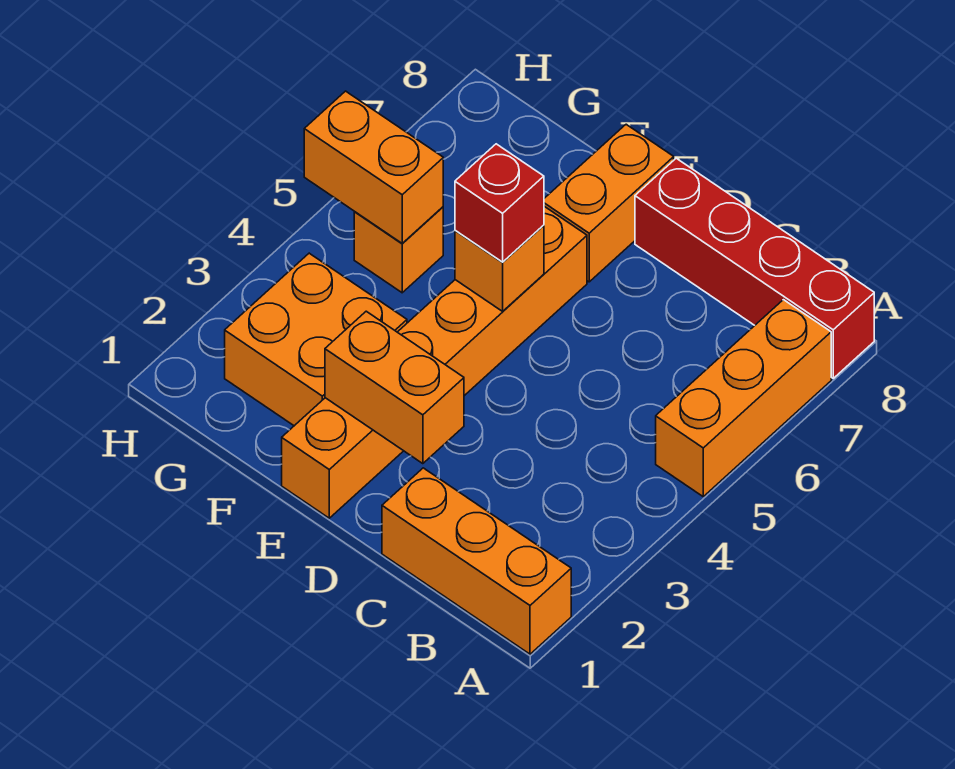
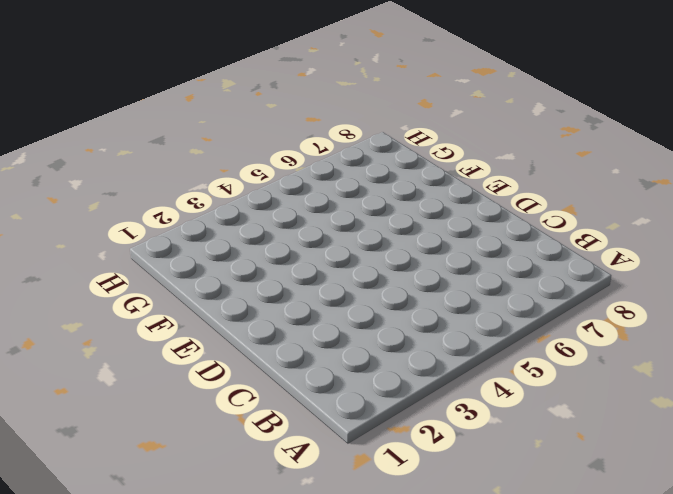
none -> orange 1x3 brick [382,468,571,654]
none -> orange 1x3 brick [656,300,831,496]

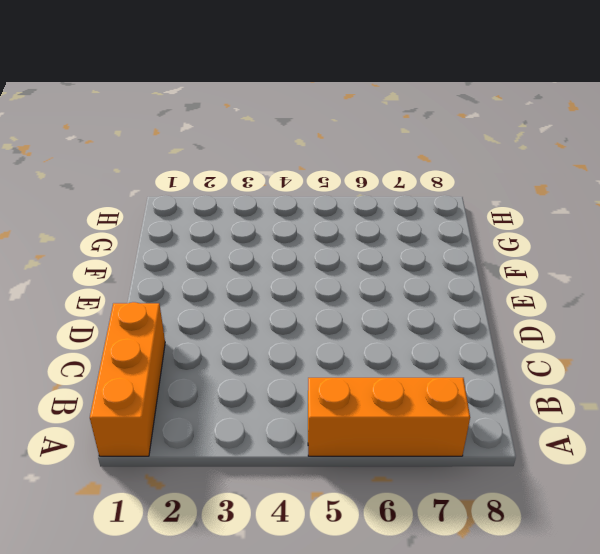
none -> red 1x4 brick [635,158,874,378]
none -> orange 1x6 brick [282,206,587,518]

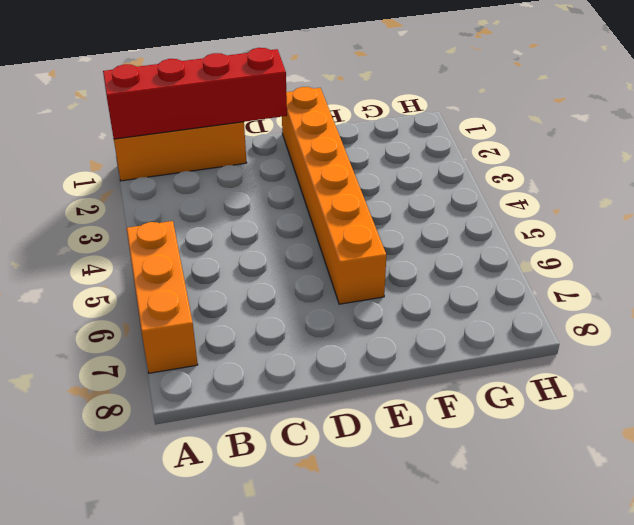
red 1x4 brick [103,48,287,139] -> red 1x4 brick moved to [635,158,874,378]
none -> orange 1x2 brick [544,124,674,282]
none -> orange 2x2 brick [225,253,407,426]

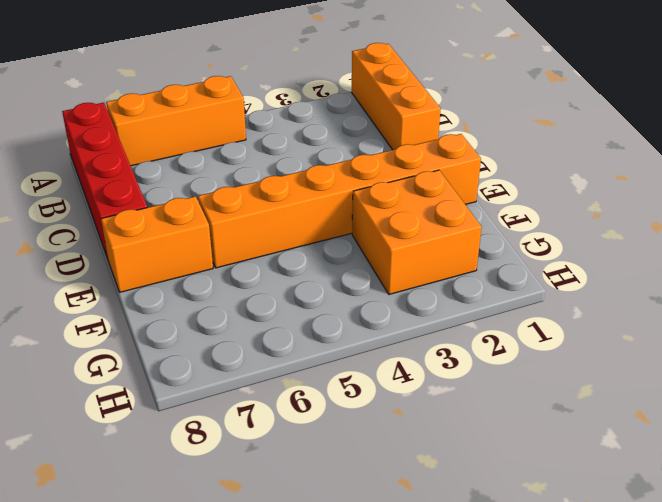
none -> orange 1x1 brick [354,207,443,293]
none -> orange 1x2 brick [325,311,464,464]

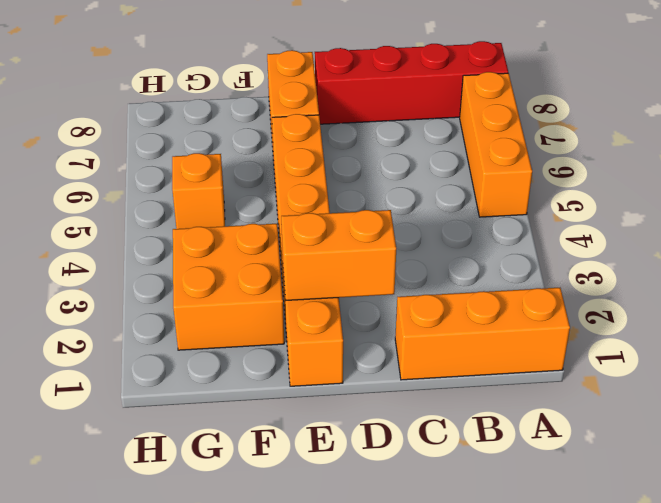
none -> orange 1x1 brick [455,225,544,311]
none -> orange 1x2 brick [304,91,443,243]

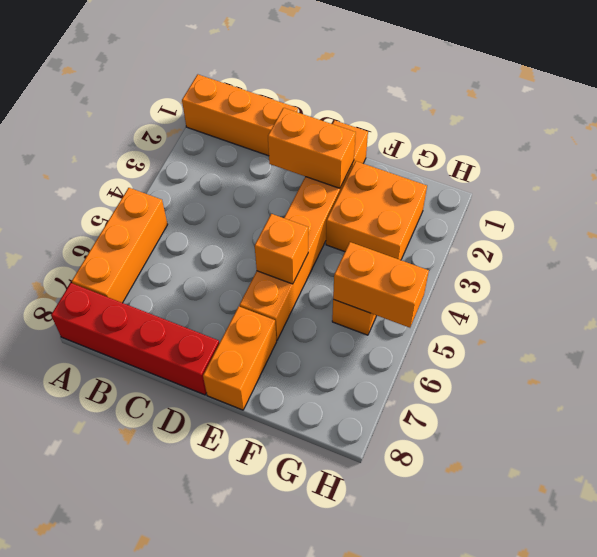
none -> red 1x1 brick [455,144,544,262]

